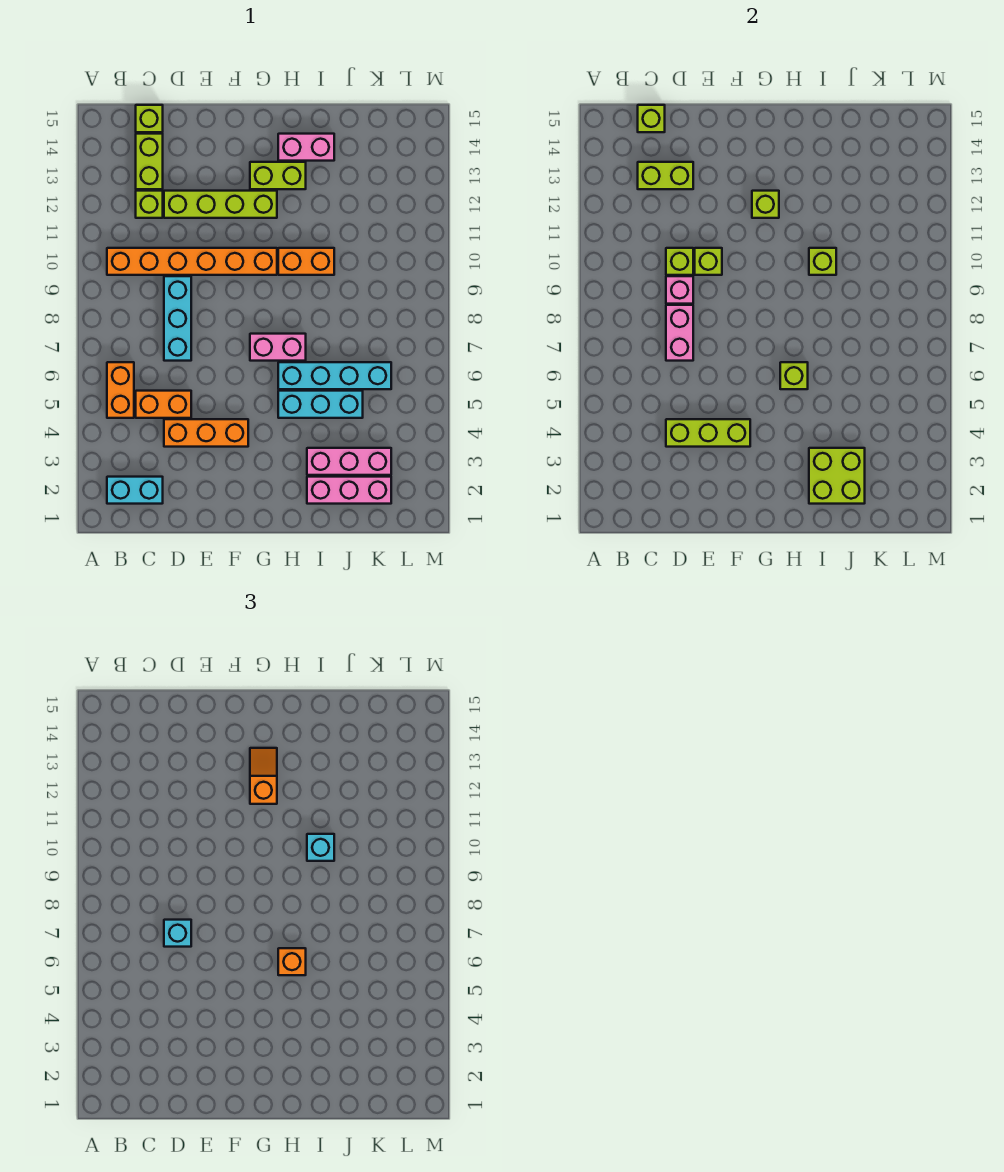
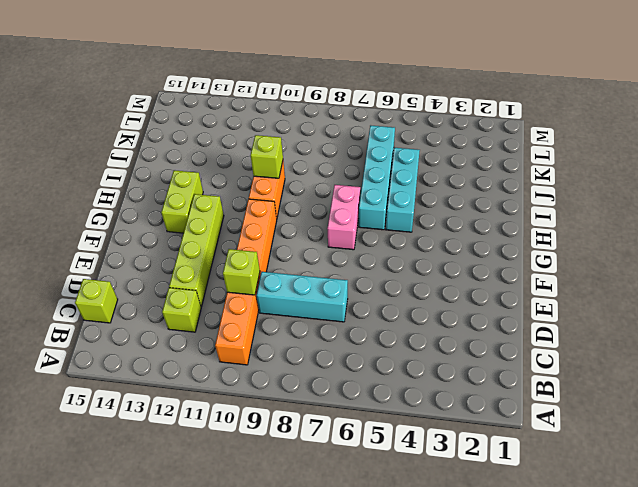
none -> cyan 1x2 brick [107,477,163,504]
none -> orange 1x2 brick [107,362,134,418]
none -> orange 1x2 brick [136,391,191,418]
none -> lime 1x2 brick [136,134,163,189]

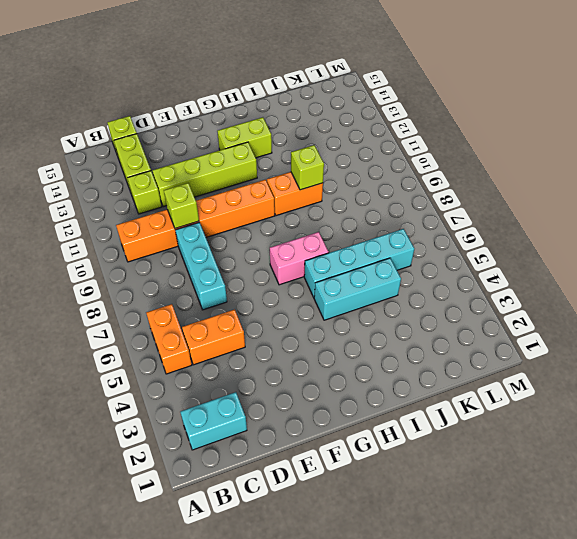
none -> orange 1x3 brick [164,419,248,447]
none -> pink 1x2 brick [278,134,334,161]
none -> pink 1x3 brick [307,477,391,504]
none -> pink 1x3 brick [307,448,391,475]

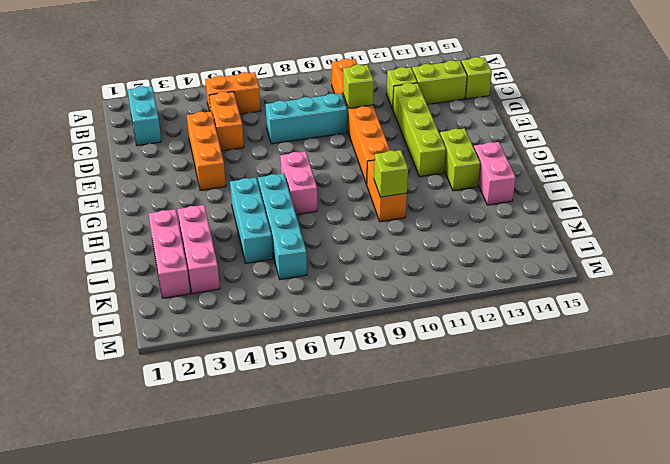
none -> lime 1x2 brick [638,162,693,189]
none -> lime 1x1 brick [638,105,665,132]
none -> lime 1x3 brick [666,419,750,447]
none -> pink 1x2 brick [666,305,693,361]

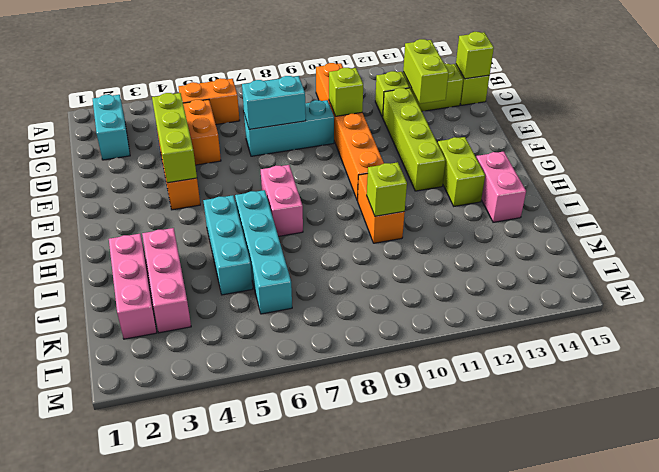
cyan 1x2 brick [242,76,306,129] -> pink 1x2 brick [666,305,693,361]
none -> pink 1x1 brick [666,276,693,304]
none -> lime 1x1 brick [695,248,722,275]
none -> lime 1x1 brick [752,191,779,218]
none -> lime 1x1 brick [780,362,808,389]

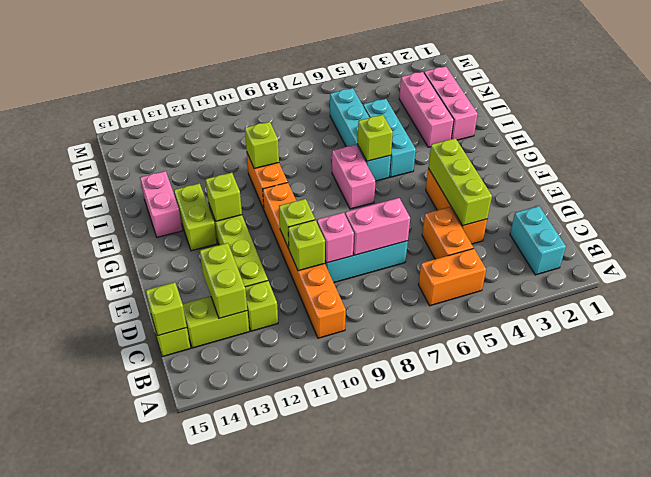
none -> lime 2x2 brick [809,448,865,504]
none -> cyan 1x1 brick [164,920,191,947]
none -> orange 1x2 slope [250,748,277,804]
none -> orange 1x1 brick [278,948,306,975]

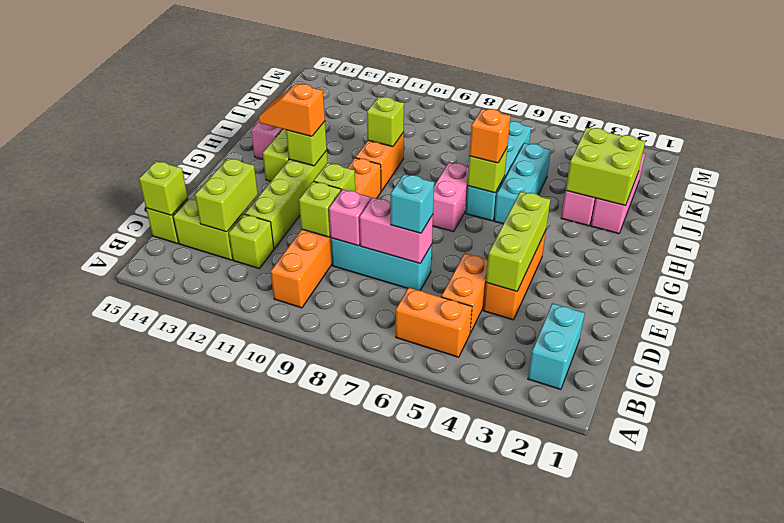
none -> cyan 1x1 brick [307,834,334,861]

